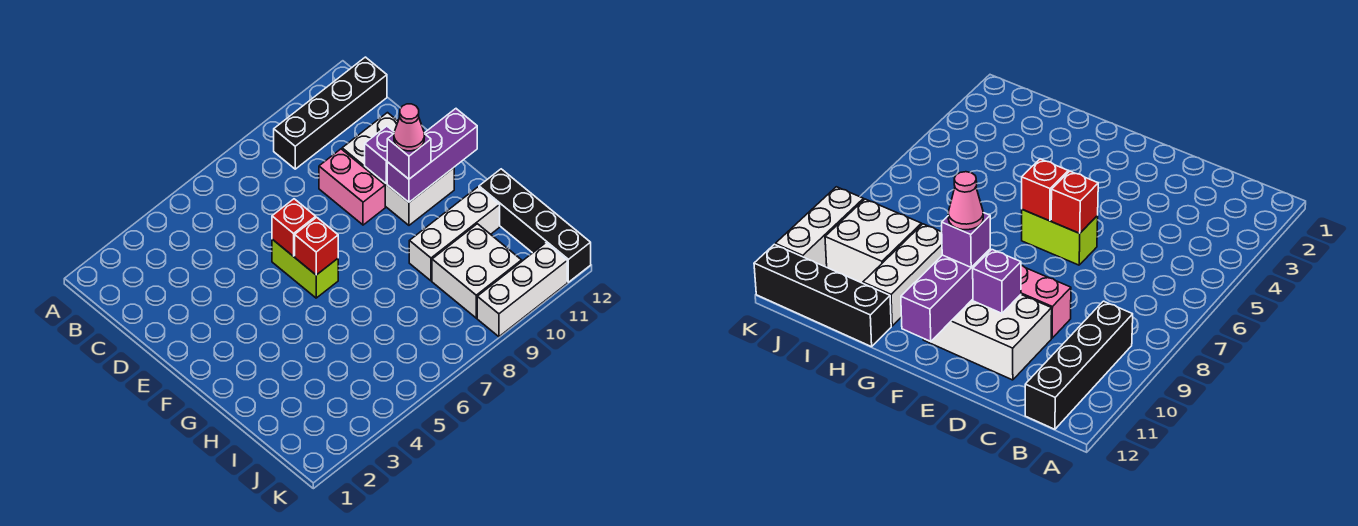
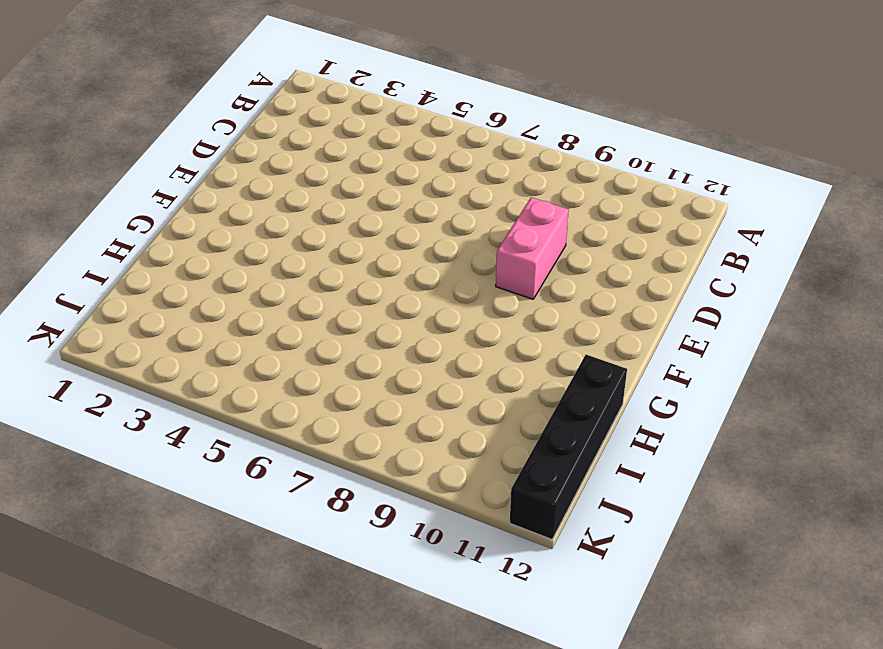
none -> black 1x4 brick [274,57,387,169]
none -> white 2x3 brick [342,113,454,225]
none -> lime 1x2 brick [272,239,338,298]

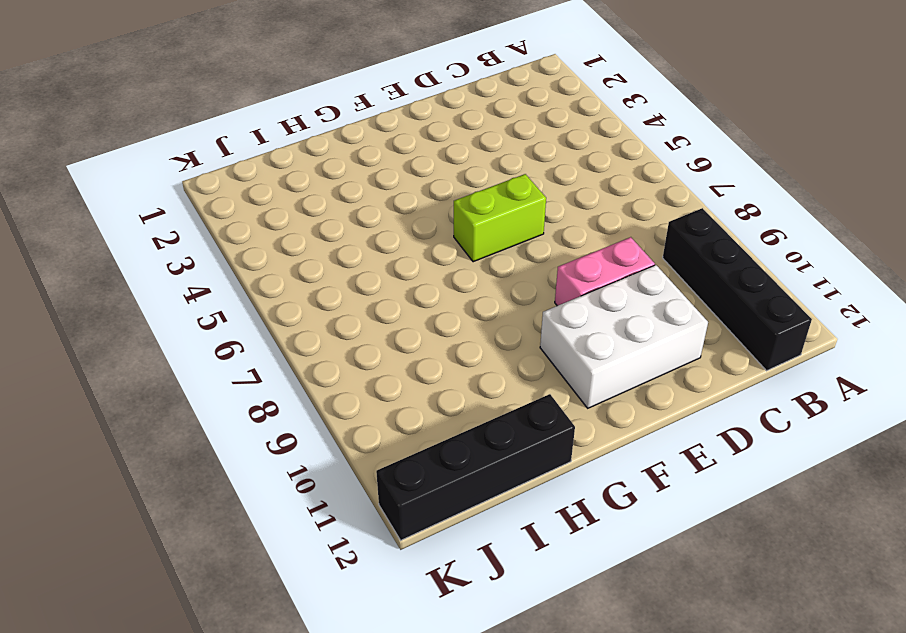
none -> white 1x3 brick [409,187,500,281]
none -> white 2x2 brick [432,224,522,318]
none -> white 1x3 brick [477,243,567,337]

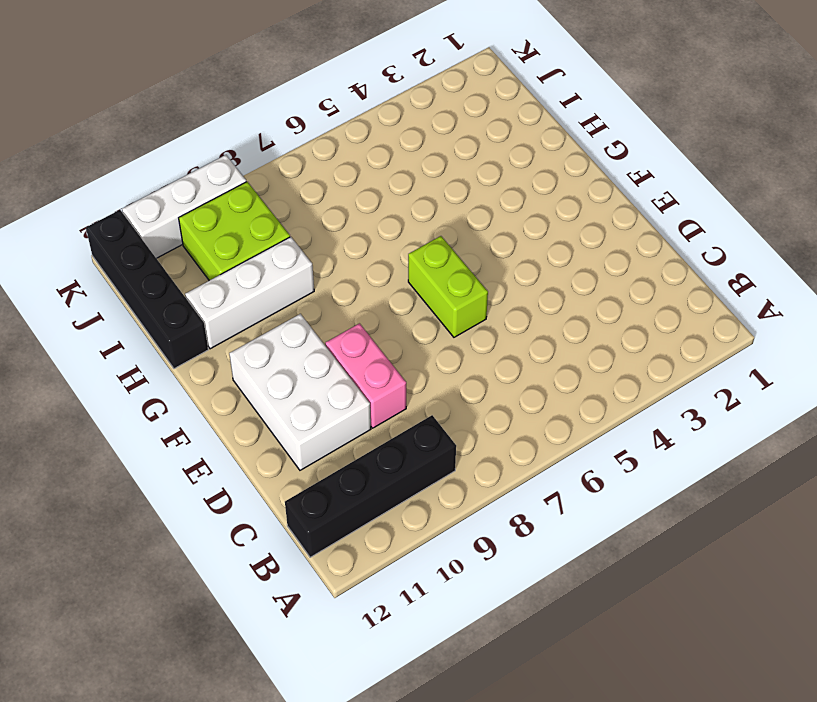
lime 2x2 brick [179,182,290,281] -> white 2x2 brick [432,224,522,318]
none -> red 1x1 brick [272,199,316,256]
none -> purple 1x1 brick [365,126,394,184]
none -> red 1x1 brick [295,217,338,275]

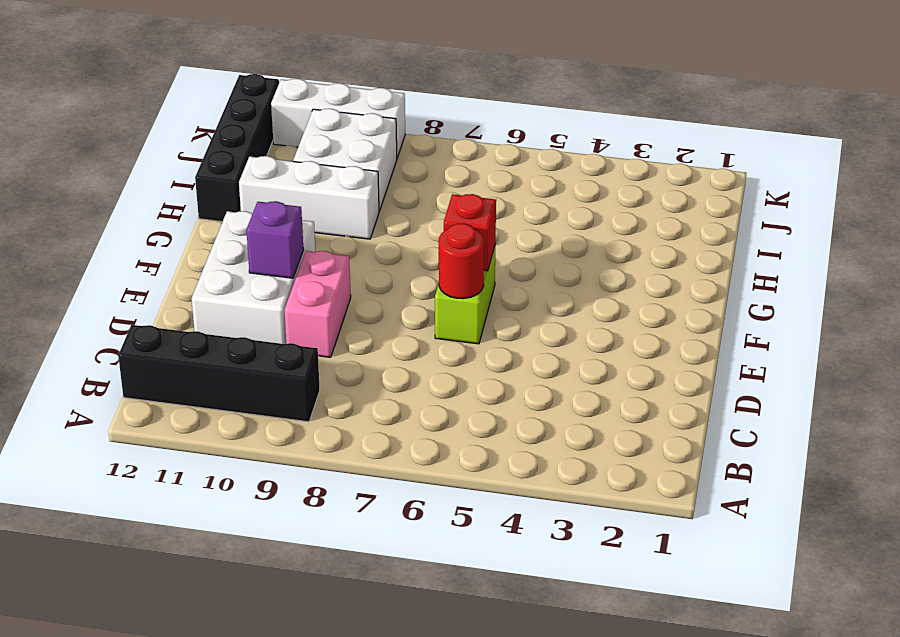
red 1x1 round brick [439,223,484,299] -> red 1x1 brick [272,199,316,256]
none -> purple 1x3 brick [387,109,477,202]
none -> purple 1x1 brick [387,134,431,179]
none -> pink 1x1 cone [394,104,425,151]

